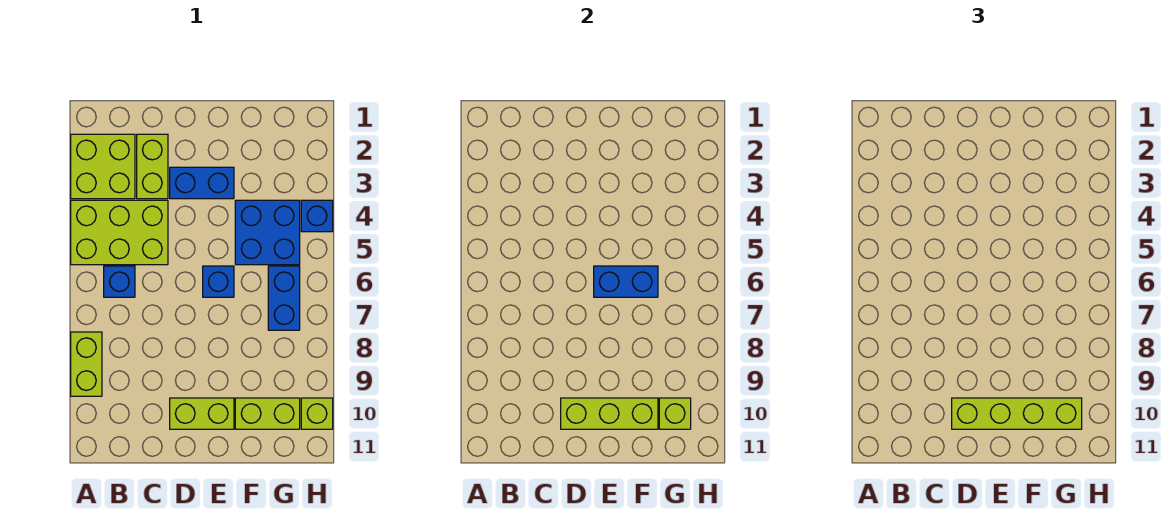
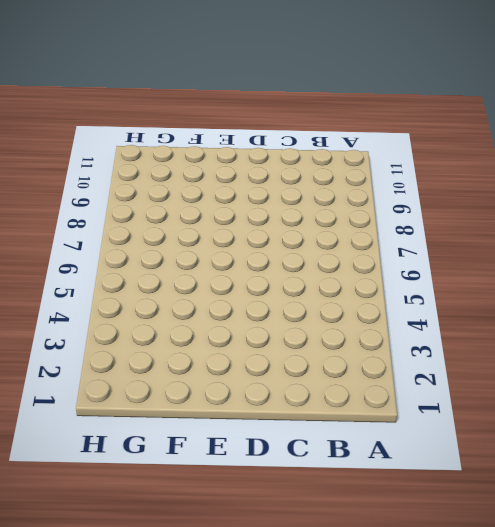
none -> lime 2x2 brick [71,134,135,199]
none -> lime 2x3 brick [71,200,168,265]
none -> lime 1x2 brick [71,332,102,396]

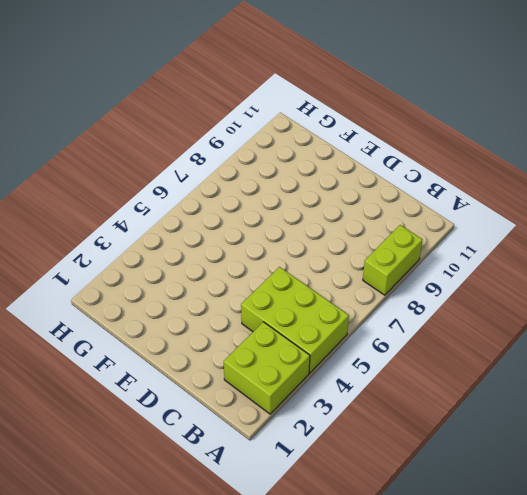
none -> blue 1x1 brick [104,266,135,297]
none -> lime 1x2 brick [137,134,168,199]
none -> blue 1x2 brick [170,167,234,199]

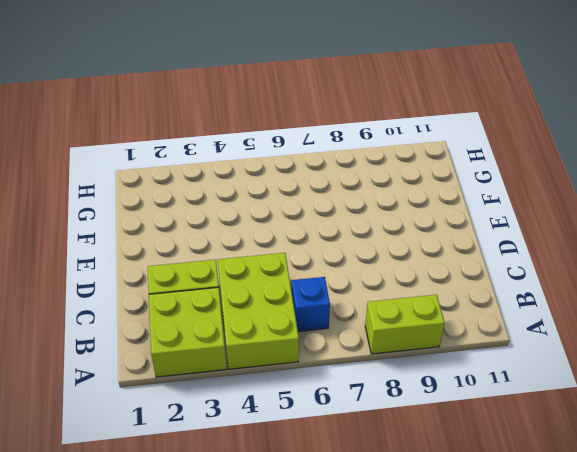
none -> blue 1x2 brick [170,167,234,199]
none -> lime 1x2 brick [170,398,234,429]
none -> blue 1x1 brick [203,266,234,297]

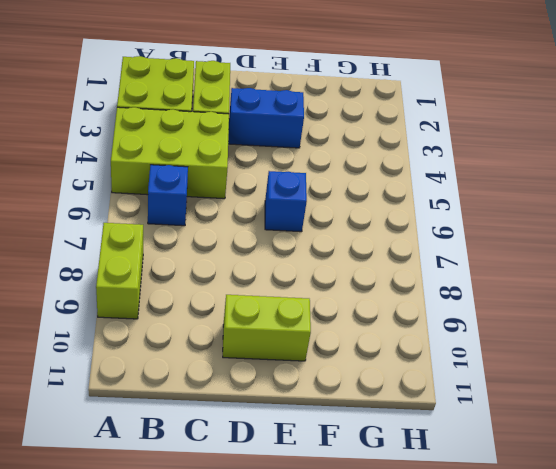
none -> blue 2x2 brick [235,200,300,265]
none -> lime 1x2 brick [235,398,300,429]
none -> blue 1x2 brick [268,266,300,330]

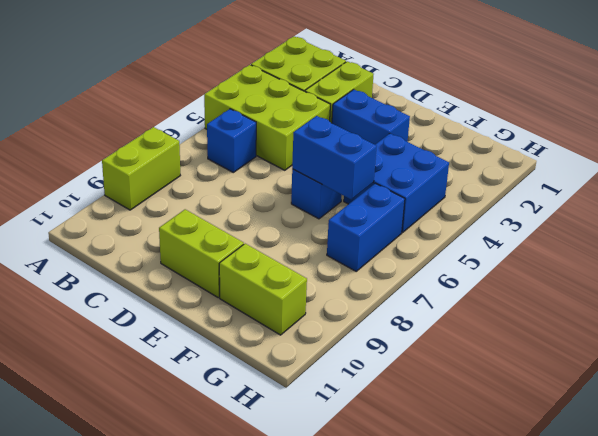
none -> blue 1x1 brick [301,200,333,232]
none -> lime 1x1 brick [301,398,333,429]
none -> lime 1x3 brick [561,398,658,429]

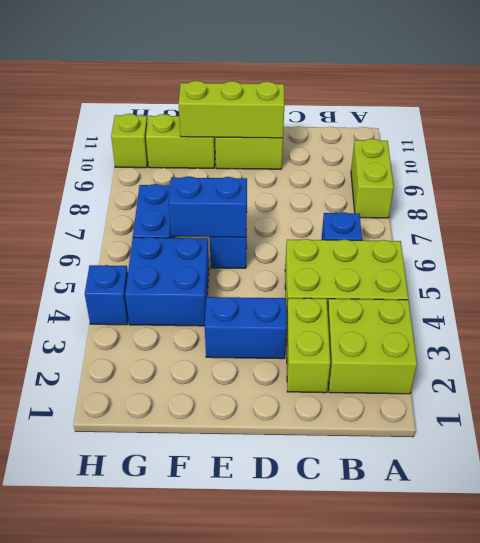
none -> lime 1x1 brick [659,398,691,429]
none -> lime 1x4 brick [952,398,1082,429]

